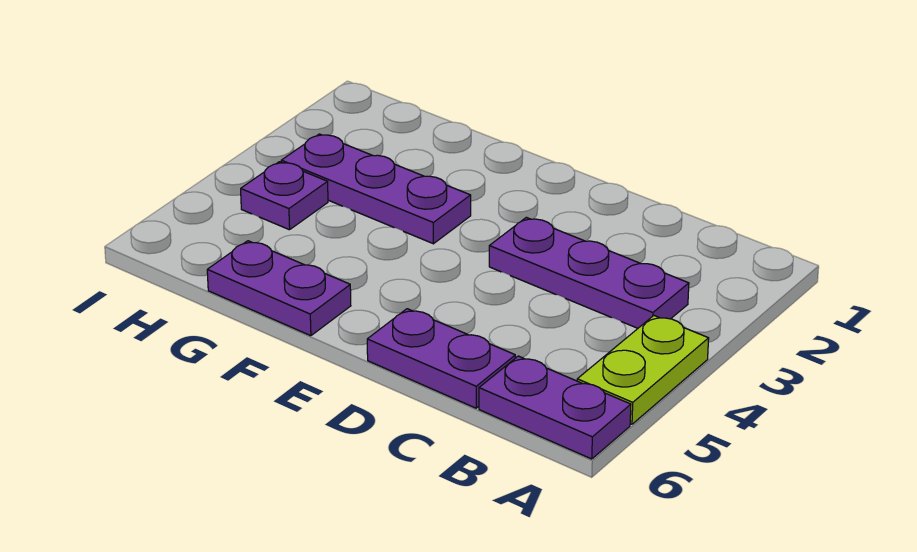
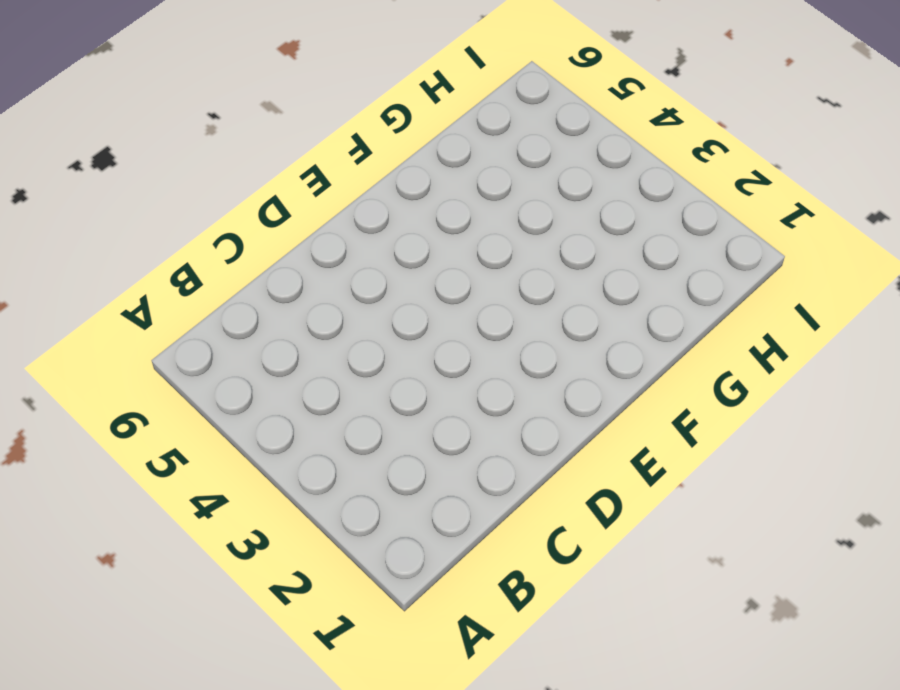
none -> lime 1x2 plate [577,316,709,424]
none -> purple 1x2 plate [479,356,631,459]

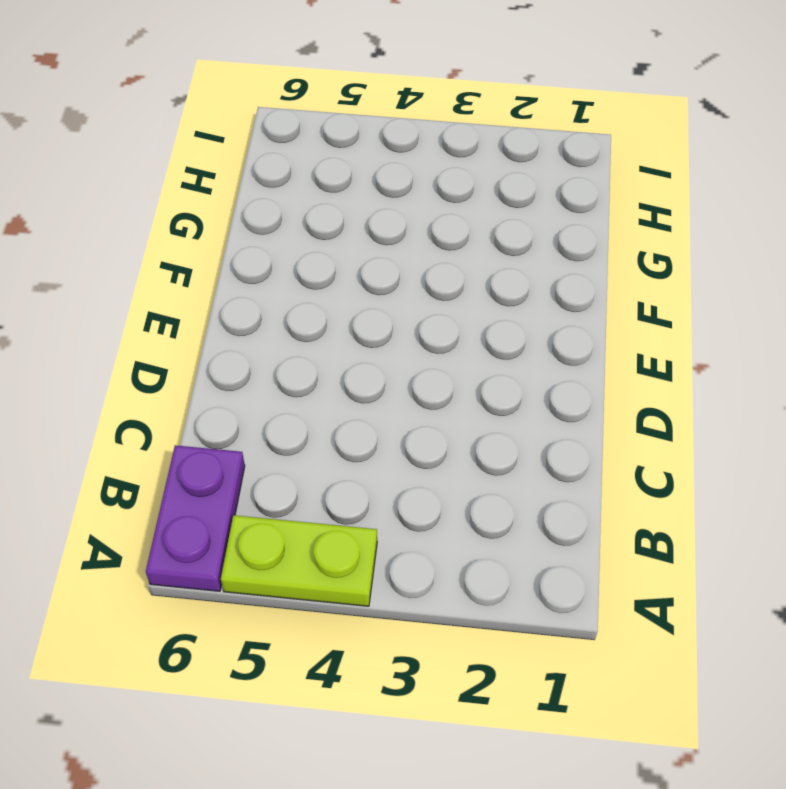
none -> purple 1x3 plate [489,217,689,328]
none -> purple 1x2 plate [367,309,515,408]

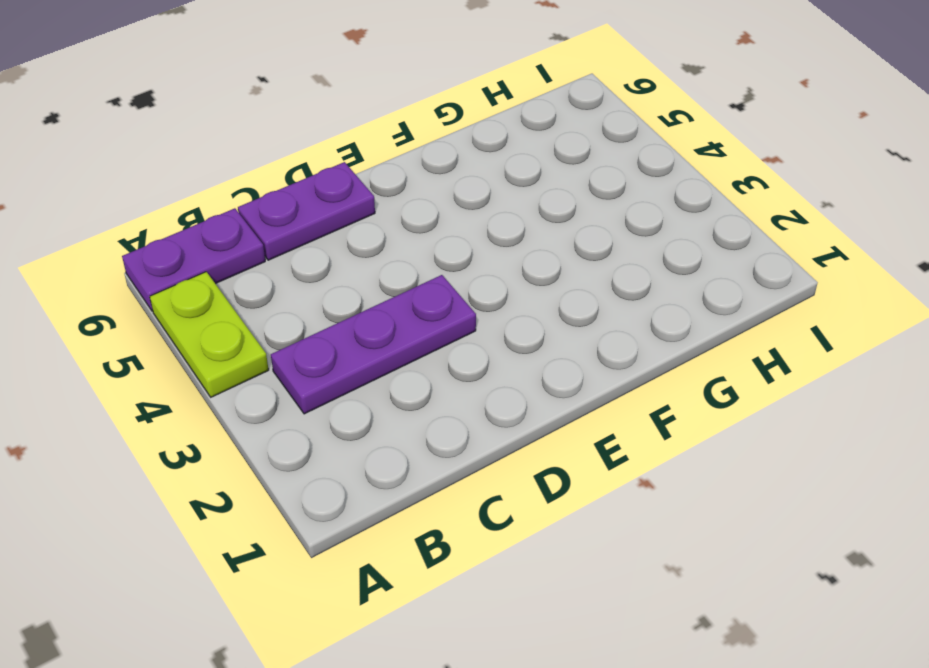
none -> purple 1x3 plate [281,134,471,244]
none -> purple 1x2 plate [207,241,351,336]

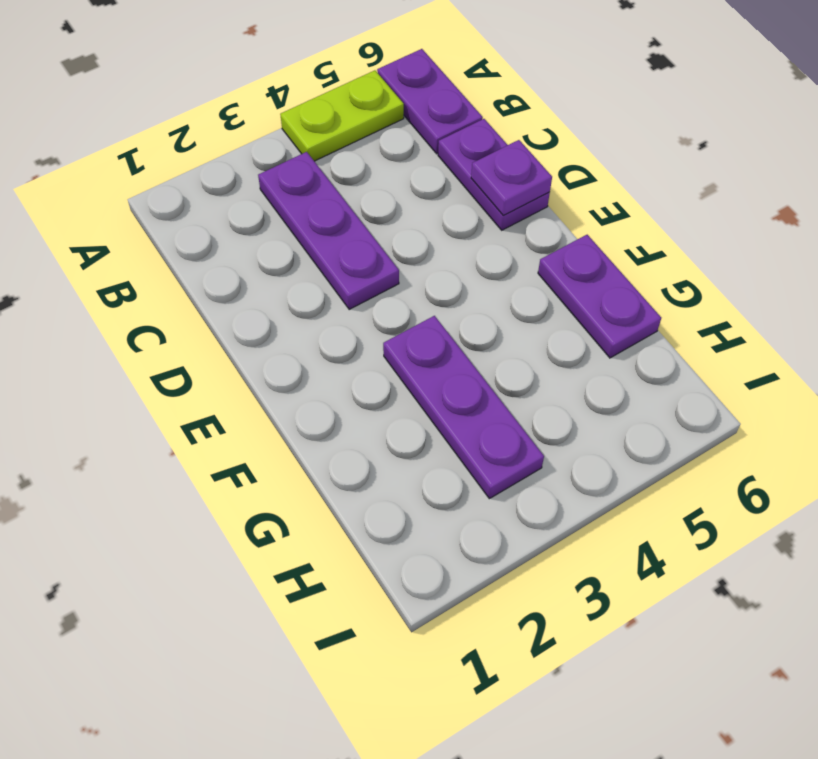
purple 1x1 plate [471,140,552,215] -> purple 1x1 plate moved to [241,162,328,230]

